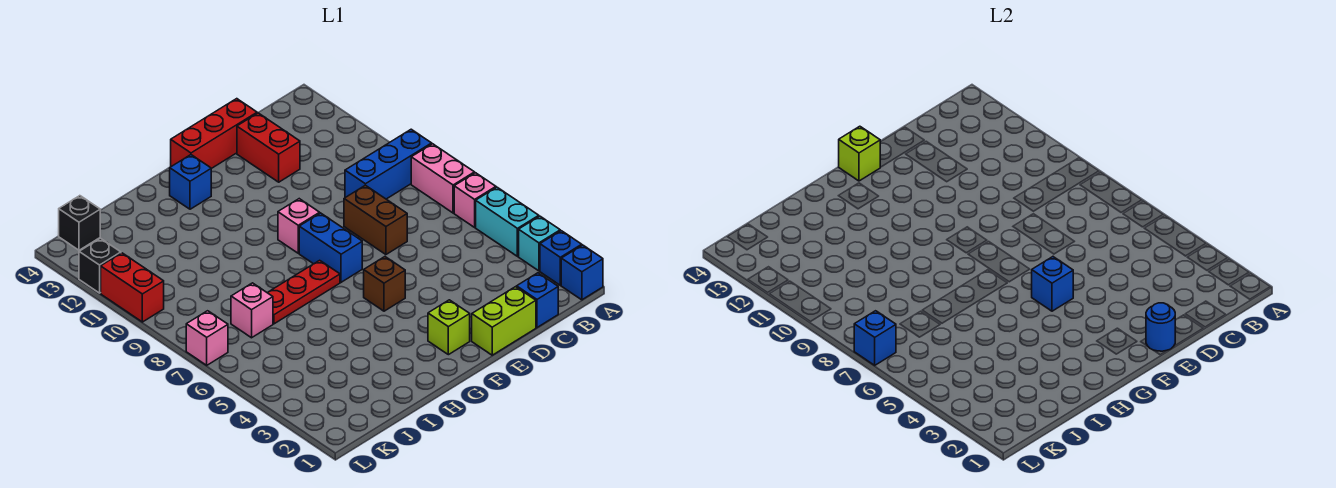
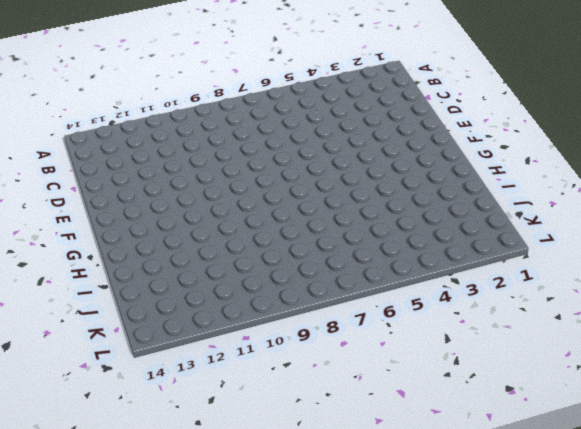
none -> blue 1x1 brick [561,245,603,300]
none -> blue 1x1 brick [540,231,582,285]
none -> cyan 1x1 brick [519,216,560,271]

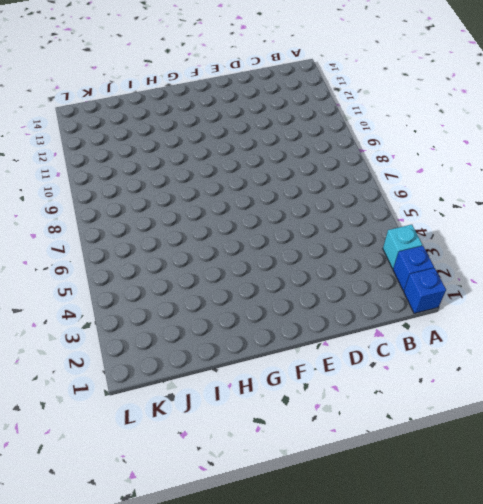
none -> cyan 1x2 brick [476,187,539,256]
none -> pink 1x1 brick [454,173,496,227]
none -> pink 1x2 brick [411,144,474,213]

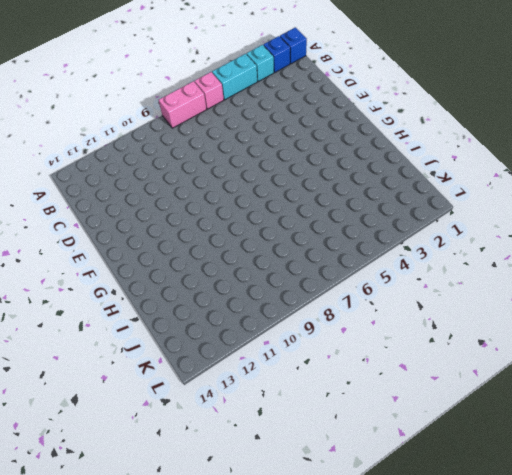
none -> blue 1x3 brick [345,129,432,199]
none -> blue 1x1 brick [517,273,558,327]
none -> lime 1x2 brick [472,287,536,355]

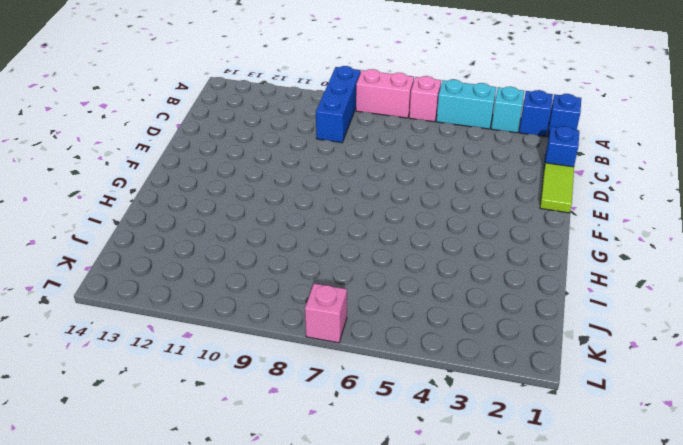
lime 1x2 tile [540,163,574,213] -> lime 1x2 brick [472,287,536,355]
none -> brown 1x2 brick [344,185,407,254]
none -> red 1x2 brick [237,113,300,182]
none -> red 1x3 brick [171,99,257,169]

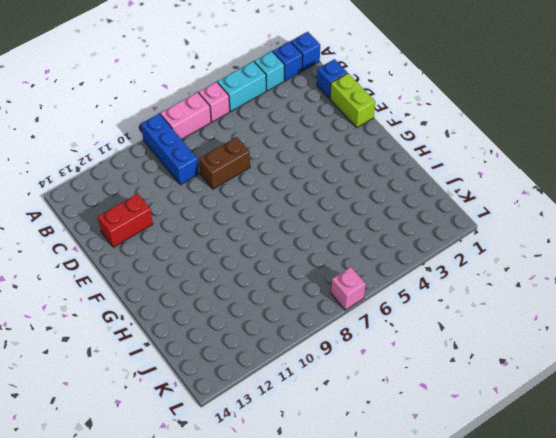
none -> red 1x3 brick [171,99,257,169]
none -> lime 1x1 brick [428,300,470,355]
none -> brown 1x1 brick [364,257,405,311]

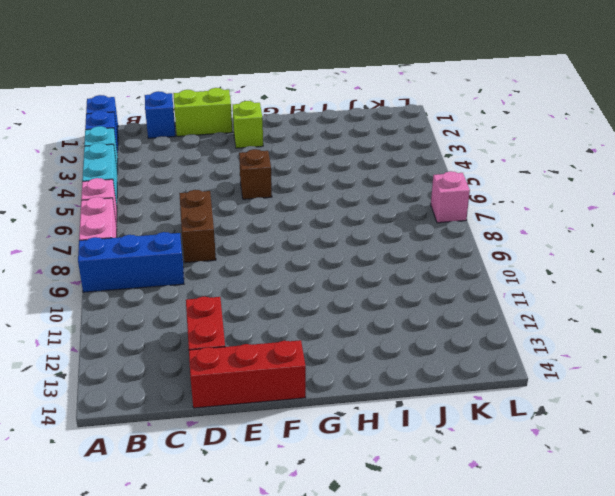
none -> blue 1x2 brick [299,213,362,282]
none -> pink 1x1 brick [278,199,320,253]
none -> red 1x3 plate [268,260,340,324]

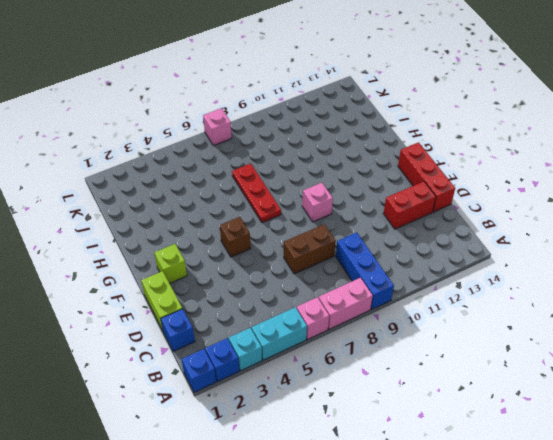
none -> blue 1x2 brick [299,213,362,282]
none -> blue 1x1 brick [170,155,211,209]
none -> pink 1x1 brick [231,283,273,338]

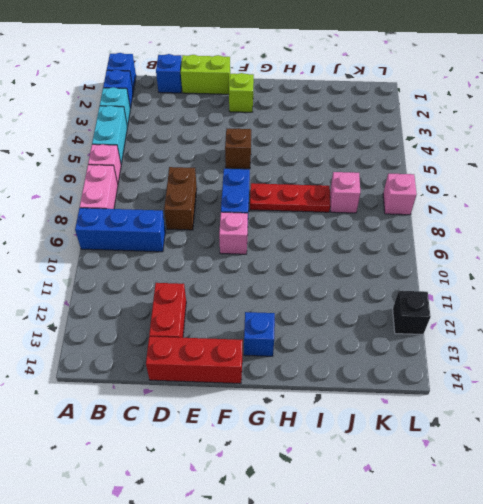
none -> black 1x1 brick [59,196,100,250]
none -> red 1x2 brick [101,253,164,322]
none -> blue 1x1 round brick [1146,303,1175,351]

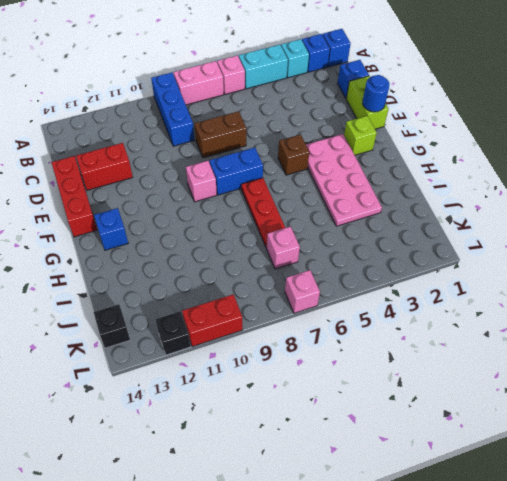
pink 2x4 plate [306,134,382,226] -> none
none -> blue 1x1 brick [1032,257,1073,311]
none -> lime 1x1 brick [839,126,880,181]
none -> blue 1x1 brick [854,311,896,365]

